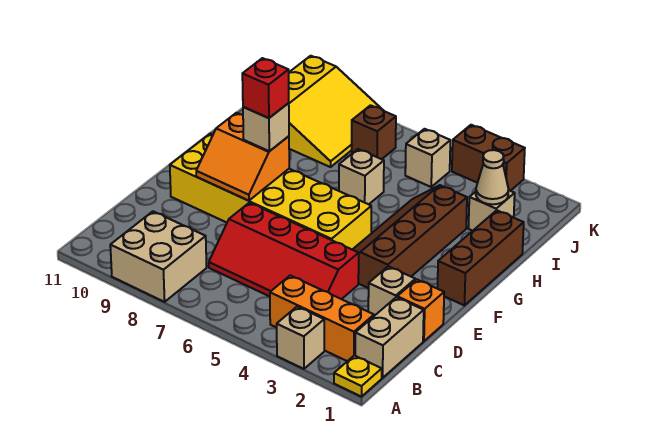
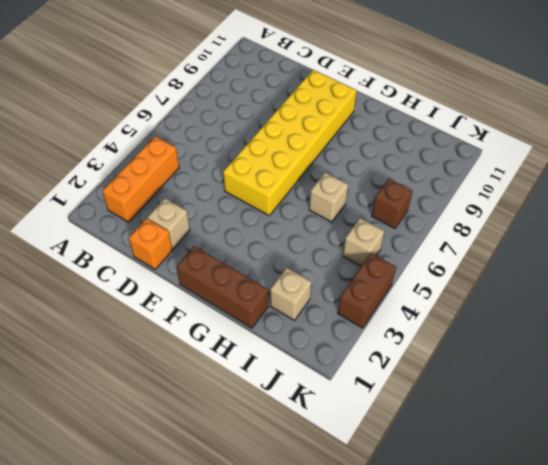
none -> yellow 1x1 plate [334,355,382,397]
none -> tan 1x1 brick [277,307,324,369]
none -> tan 2x2 brick [110,211,207,302]

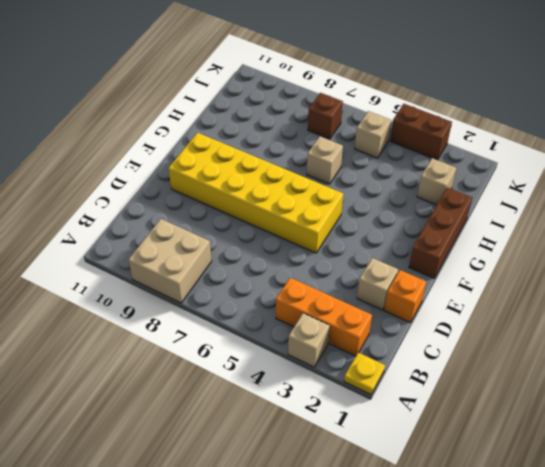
none -> tan 1x2 brick [355,297,424,378]
none -> red 2x4 slope [209,203,359,299]
none -> brown 2x4 slope [352,185,467,288]

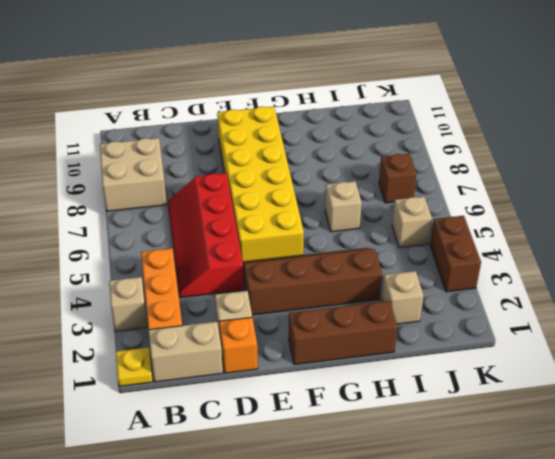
none -> yellow 3x3 slope [289,56,384,167]
none -> orange 2x2 slope [196,113,289,201]
none -> tan 1x1 cone [476,150,509,204]

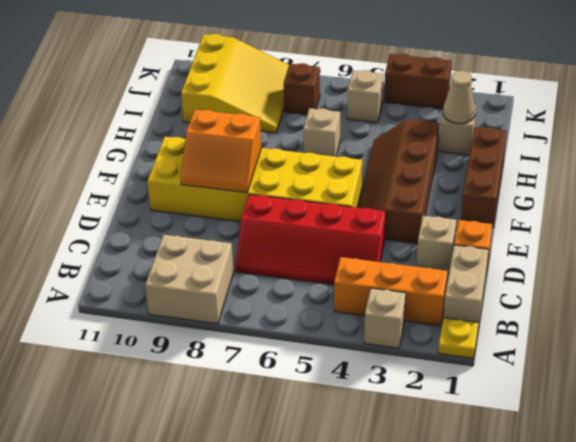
none -> tan 1x1 brick [243,103,289,151]
none -> red 1x1 brick [242,58,289,118]

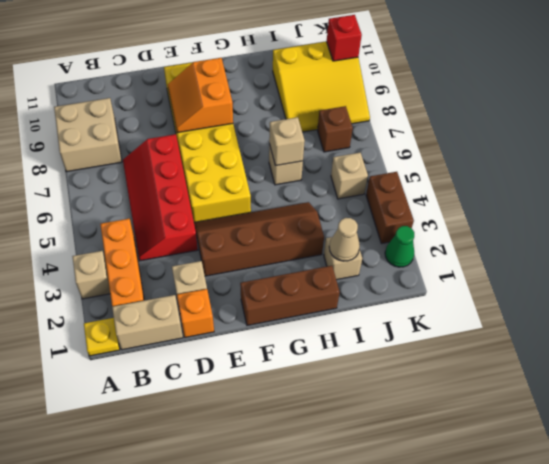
tan 1x1 brick [269,117,305,166] -> tan 1x1 brick moved to [243,103,289,151]
green 1x1 cone [385,226,414,267] -> none
red 1x1 brick [326,15,362,61] -> red 1x1 brick moved to [242,58,289,118]

